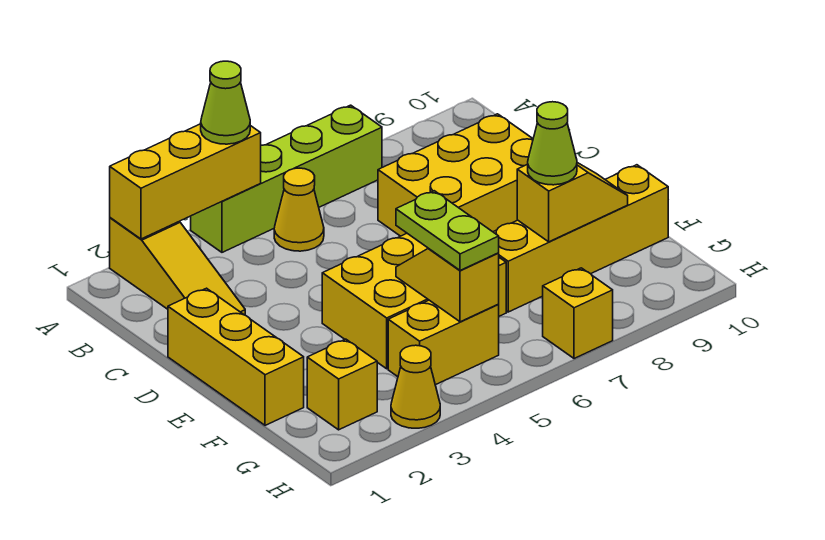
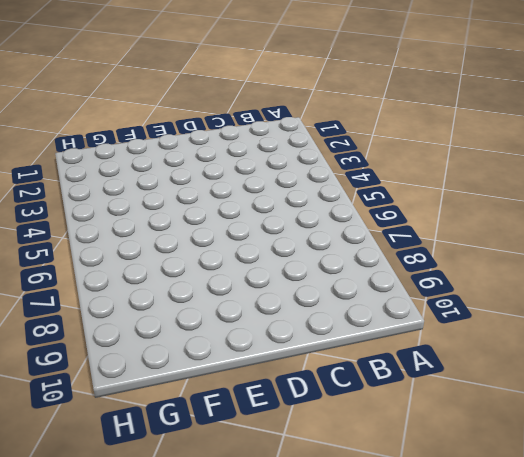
none -> yellow 1x3 slope [110,218,245,315]
none -> lime 1x4 brick [191,105,382,252]
none -> yellow 1x1 cone [274,168,324,251]

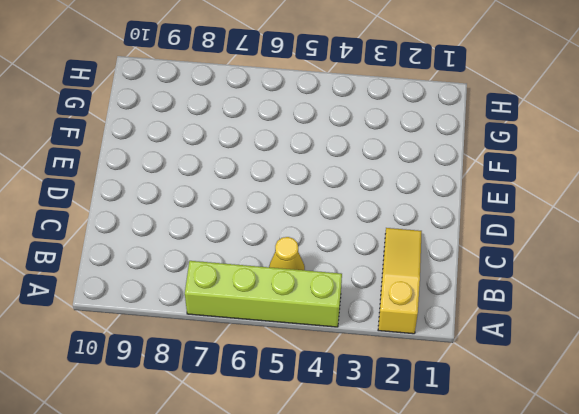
none -> yellow 2x3 brick [378,114,533,236]
none -> yellow 1x3 brick [168,288,304,425]
none -> yellow 2x3 brick [322,234,506,369]

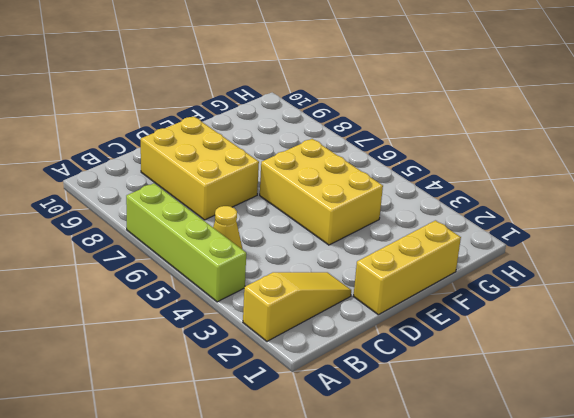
none -> yellow 1x4 brick [494,165,668,312]
none -> yellow 1x1 brick [307,339,377,430]
none -> yellow 1x2 brick [388,300,499,385]

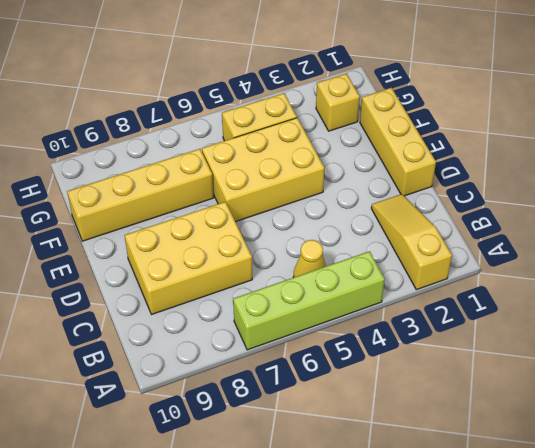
none -> yellow 1x1 cone [391,345,440,428]
none -> yellow 1x1 brick [543,268,613,359]
none -> yellow 1x3 brick [110,124,261,239]

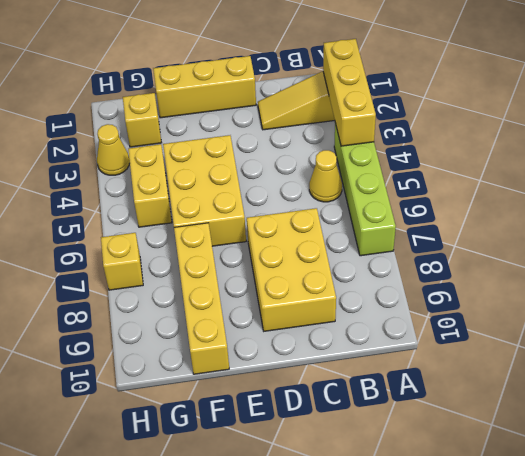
none -> yellow 1x2 slope [396,248,499,322]
none -> yellow 1x2 slope [517,163,628,242]
none -> lime 1x1 cone [201,61,250,144]

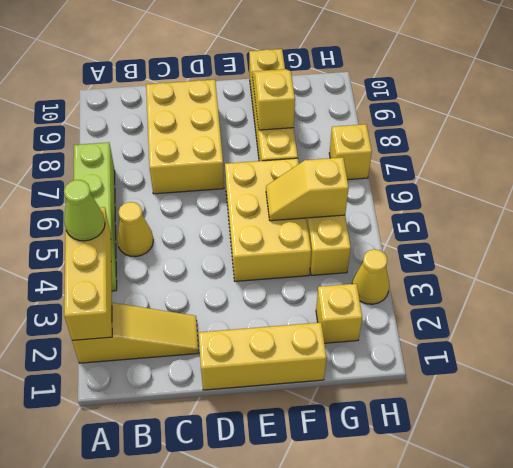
none -> lime 1x2 plate [396,191,499,270]
none -> lime 1x1 cone [528,102,577,185]

